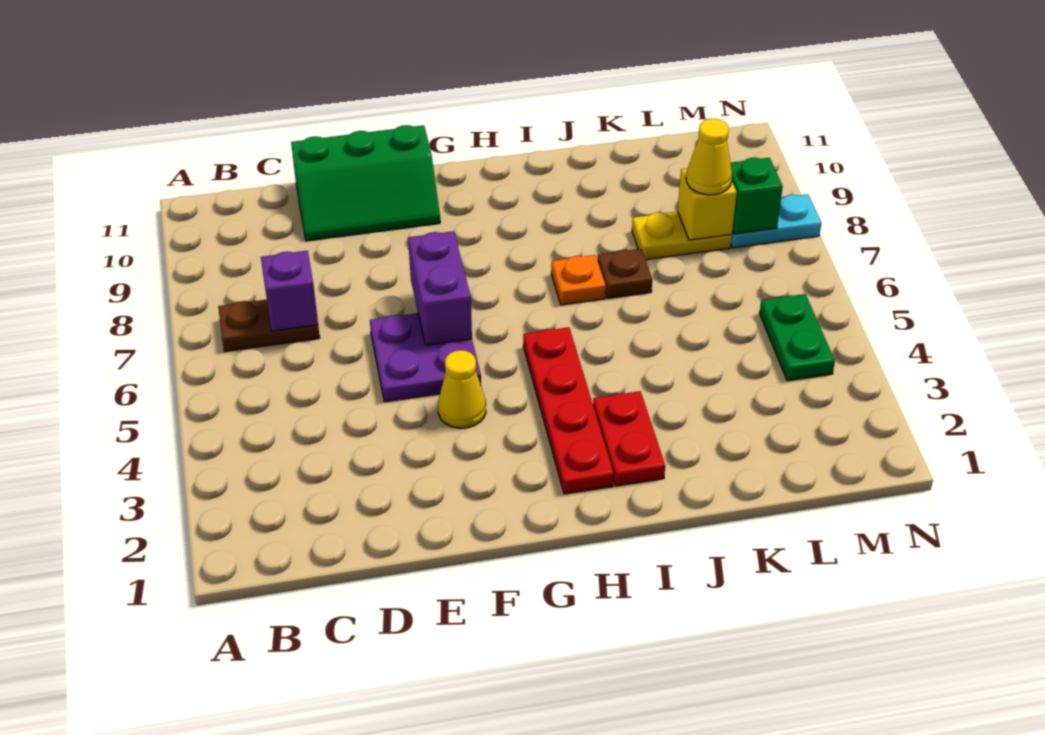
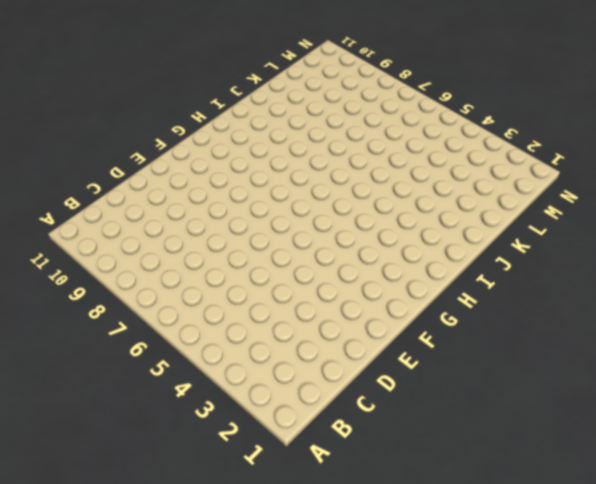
none -> brown 1x2 plate [218,299,320,352]
none -> green 2x3 slope [291,125,440,241]
none -> purple 2x2 plate [370,313,481,402]

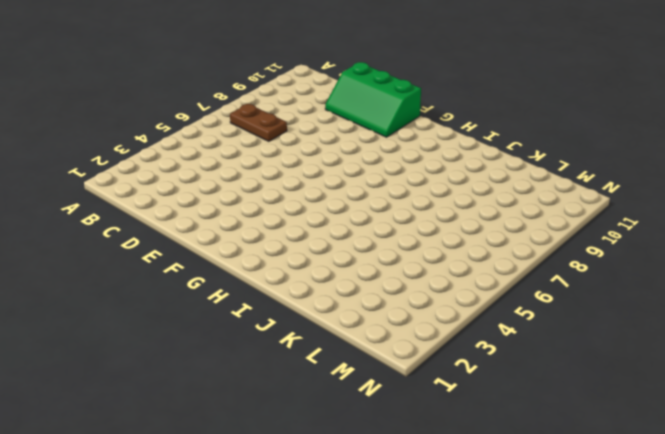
none -> purple 2x2 plate [370,313,481,402]
none -> yellow 1x1 cone [438,350,486,428]
none -> red 1x4 plate [523,327,614,494]

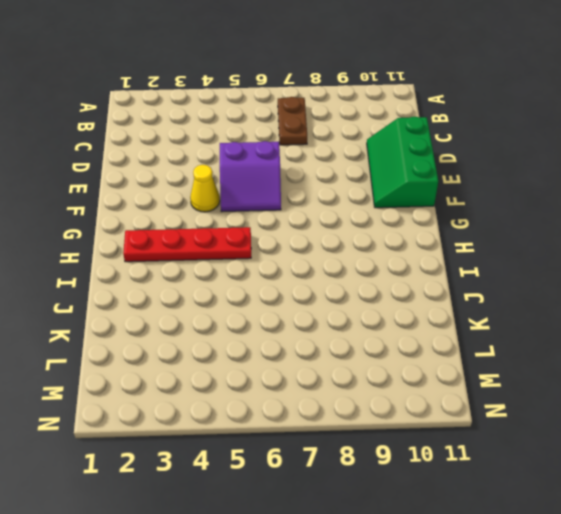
purple 2x2 slope [220,141,281,212] -> purple 2x2 plate [370,313,481,402]
none -> red 1x2 plate [593,391,665,486]
none -> orange 1x1 plate [551,255,606,305]
none -> brown 1x1 plate [598,249,652,298]

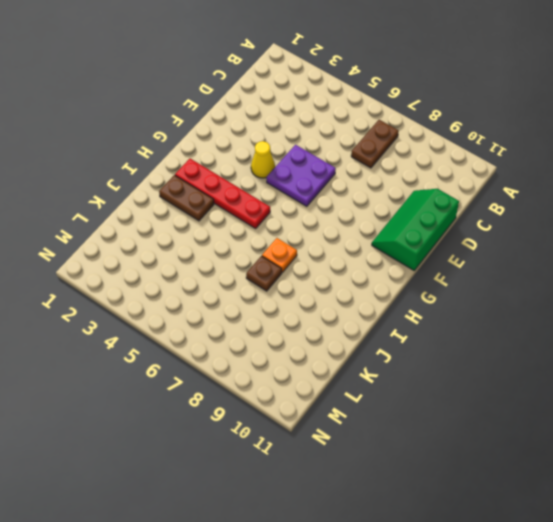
brown 1x2 plate [159,175,214,221] -> red 1x2 plate [593,391,665,486]
none -> yellow 1x2 plate [632,212,732,260]
none -> green 1x2 plate [760,294,835,381]
none -> cyan 1x2 plate [731,194,821,248]

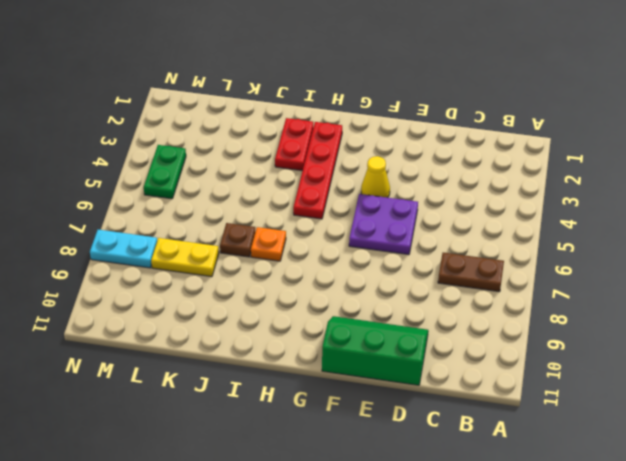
none -> purple 1x1 brick [261,251,318,331]
none -> purple 1x2 brick [408,231,472,345]
none -> yellow 1x1 brick [678,168,737,240]

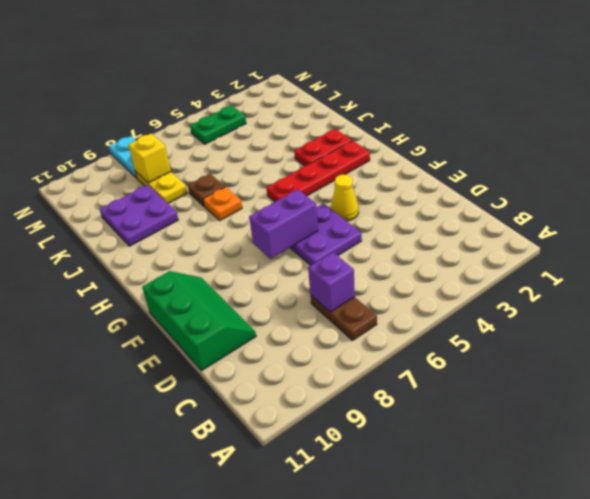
purple 2x2 plate [100,185,178,246] -> none
none -> green 1x1 brick [731,158,783,234]
none -> yellow 1x1 cone [686,119,732,195]

